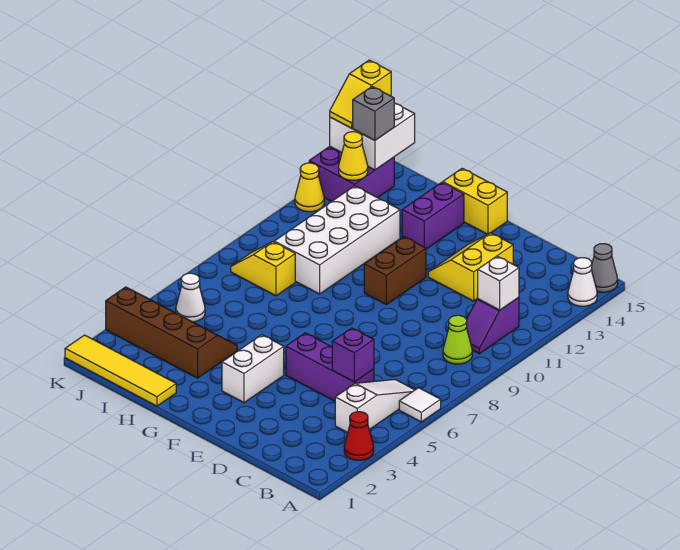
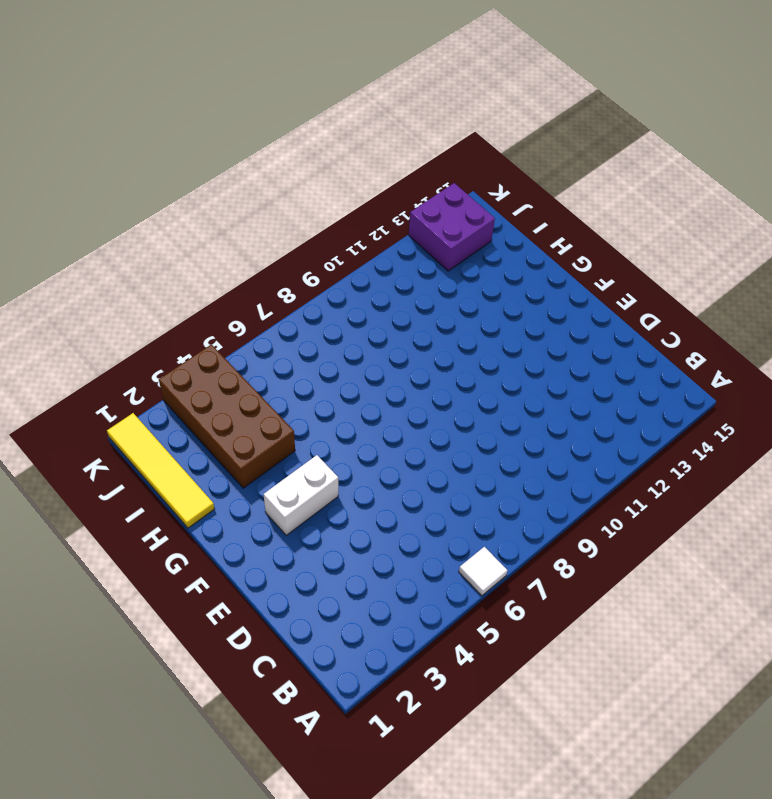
brown 2x4 brick [159,344,295,488] -> brown 2x4 slope [106,287,237,378]
none -> red 1x1 cone [344,412,374,460]
none -> white 1x1 cone [568,258,597,306]
none -> grey 1x1 cone [592,244,618,292]

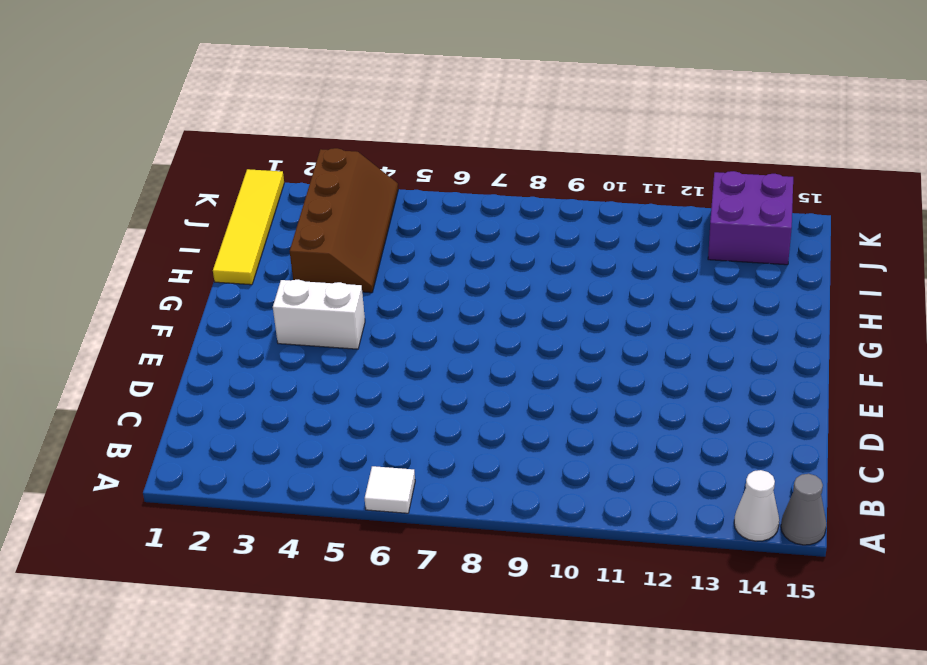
none -> red 1x1 cone [344,412,374,460]
none -> white 1x3 slope [335,380,414,433]
none -> lime 1x1 cone [443,315,472,364]

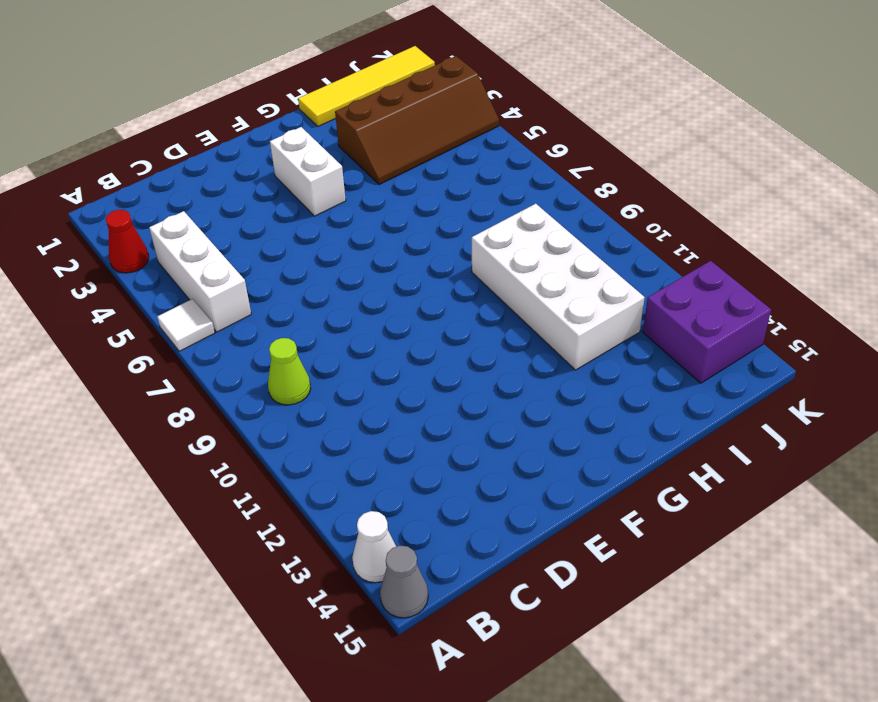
white 1x3 brick [149,211,251,332] -> white 1x3 slope [335,380,414,433]
none -> purple 1x2 slope [466,297,519,354]
none -> purple 1x3 brick [286,333,374,401]
none -> yellow 2x2 slope [428,233,513,301]

